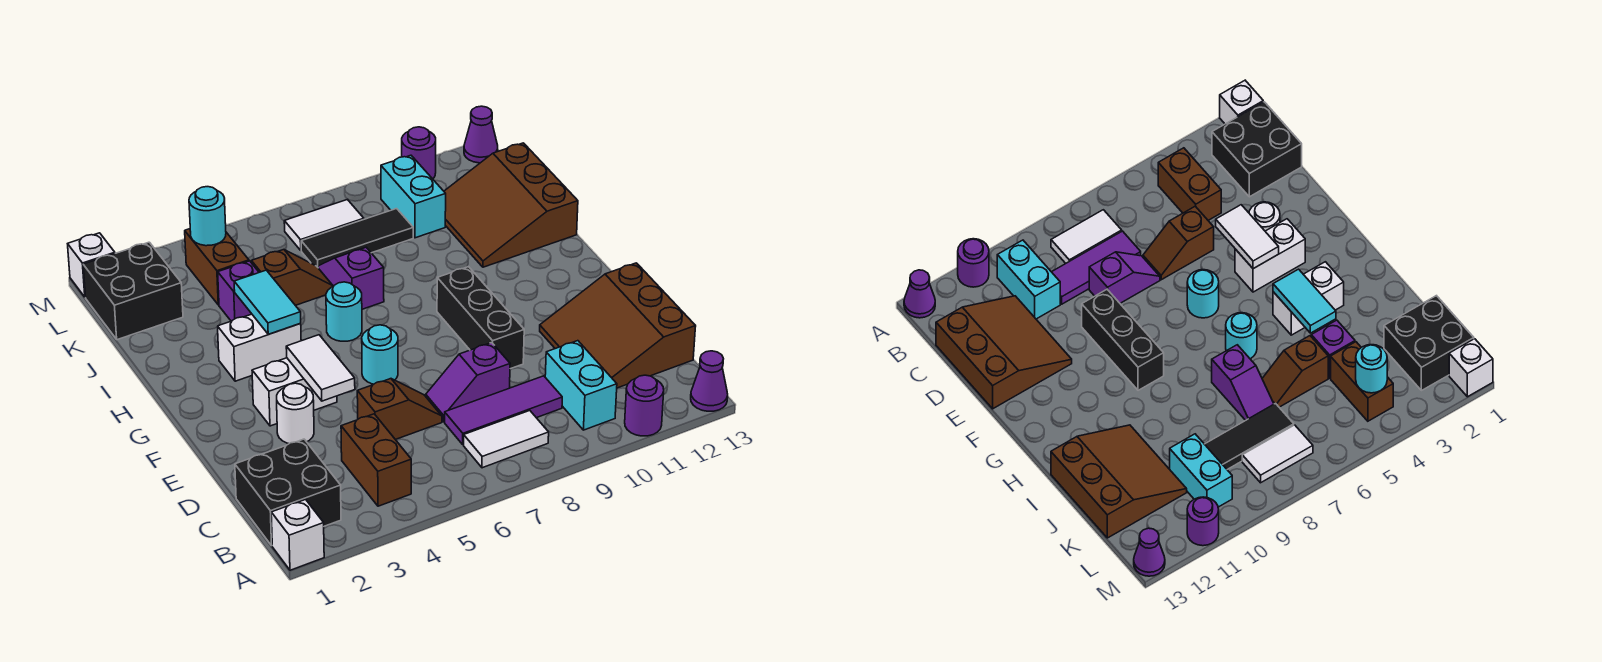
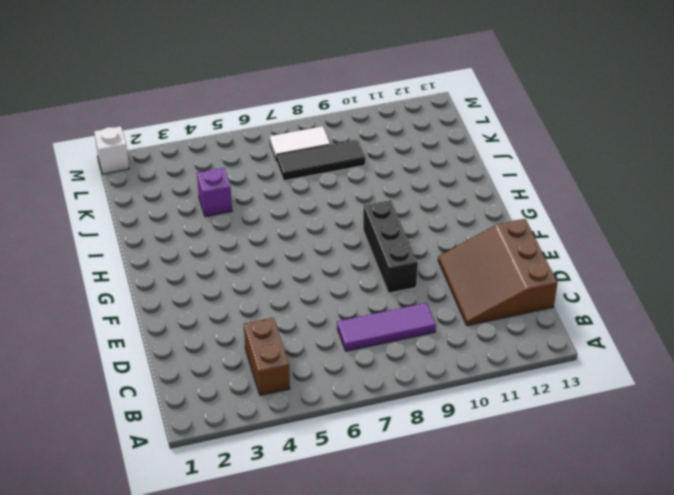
none -> white 1x1 brick [271,500,324,570]
none -> purple 1x1 round brick [625,375,664,436]
none -> purple 1x1 cone [691,351,728,411]
none -> black 2x2 brick [235,439,341,545]

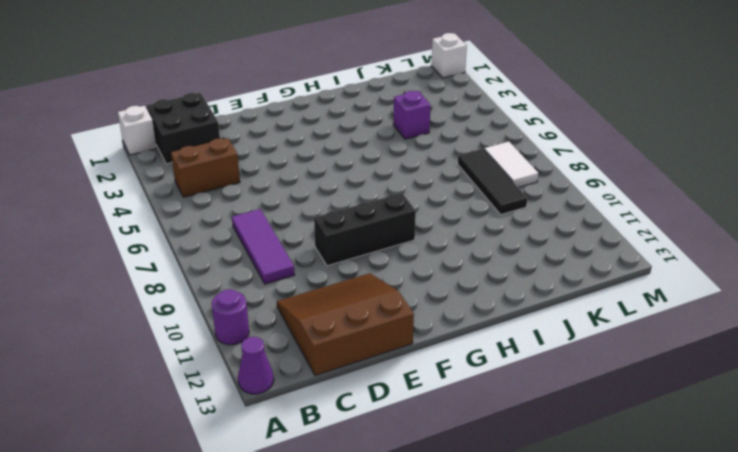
none -> white 1x2 tile [464,411,549,468]
none -> cyan 1x2 brick [545,341,617,430]
none -> brown 1x2 slope [357,379,442,440]
none -> purple 1x2 slope [426,343,510,422]

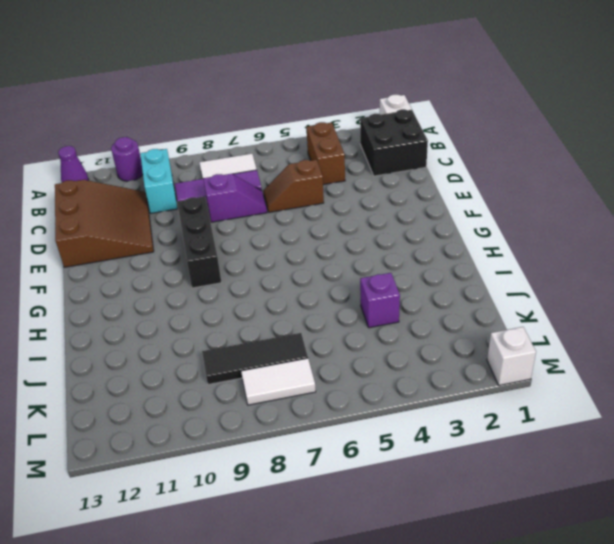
none -> white 1x1 round brick [277,383,314,444]
none -> white 1x2 brick [252,358,337,426]
none -> cyan 1x1 round brick [362,325,398,384]
none -> white 1x2 brick [218,314,301,381]

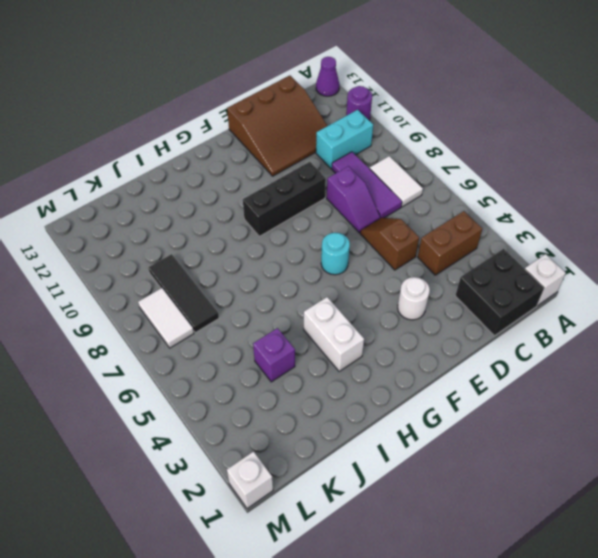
none -> white 1x2 brick [252,358,337,426]
none -> cyan 1x1 round brick [326,282,362,341]
none -> purple 1x2 slope [318,247,384,309]
none -> brown 3x3 slope [444,143,578,267]

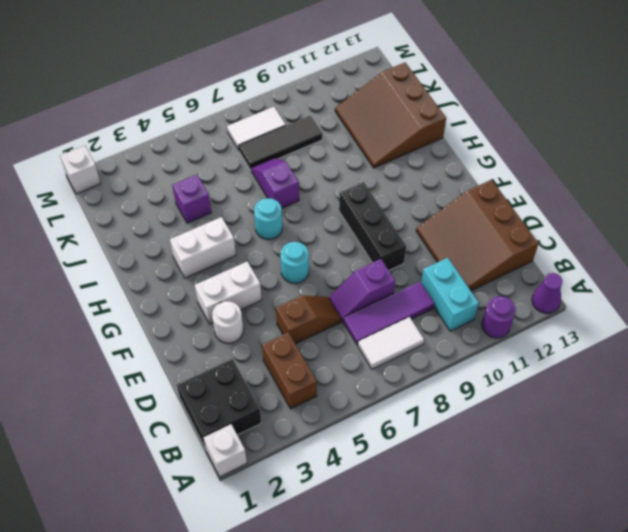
none -> brown 1x2 slope [251,250,333,305]
none -> black 2x2 brick [83,242,183,340]
none -> brown 1x2 brick [185,229,249,305]
none -> cyan 1x2 brick [381,155,446,238]

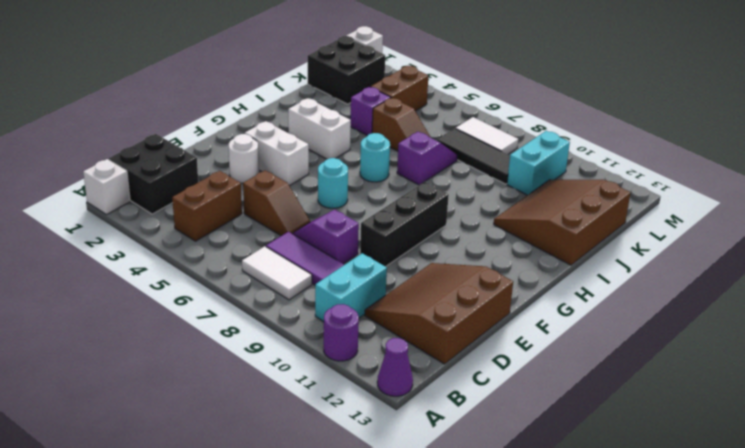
none -> purple 1x1 round brick [402,127,436,179]
none -> purple 1x1 cone [464,106,498,163]
none -> white 1x2 tile [286,335,355,401]
none -> cyan 1x2 tile [234,270,301,334]

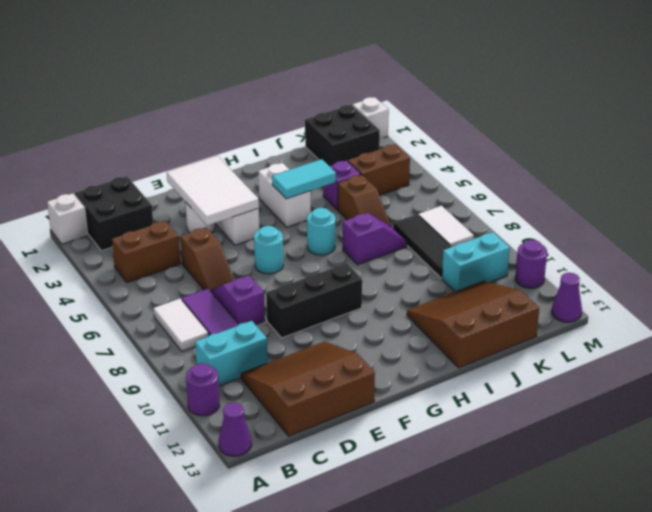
white 2x3 tile [167,156,259,226] -> white 1x2 tile [286,335,355,401]
none -> cyan 1x1 round brick [189,187,226,246]

